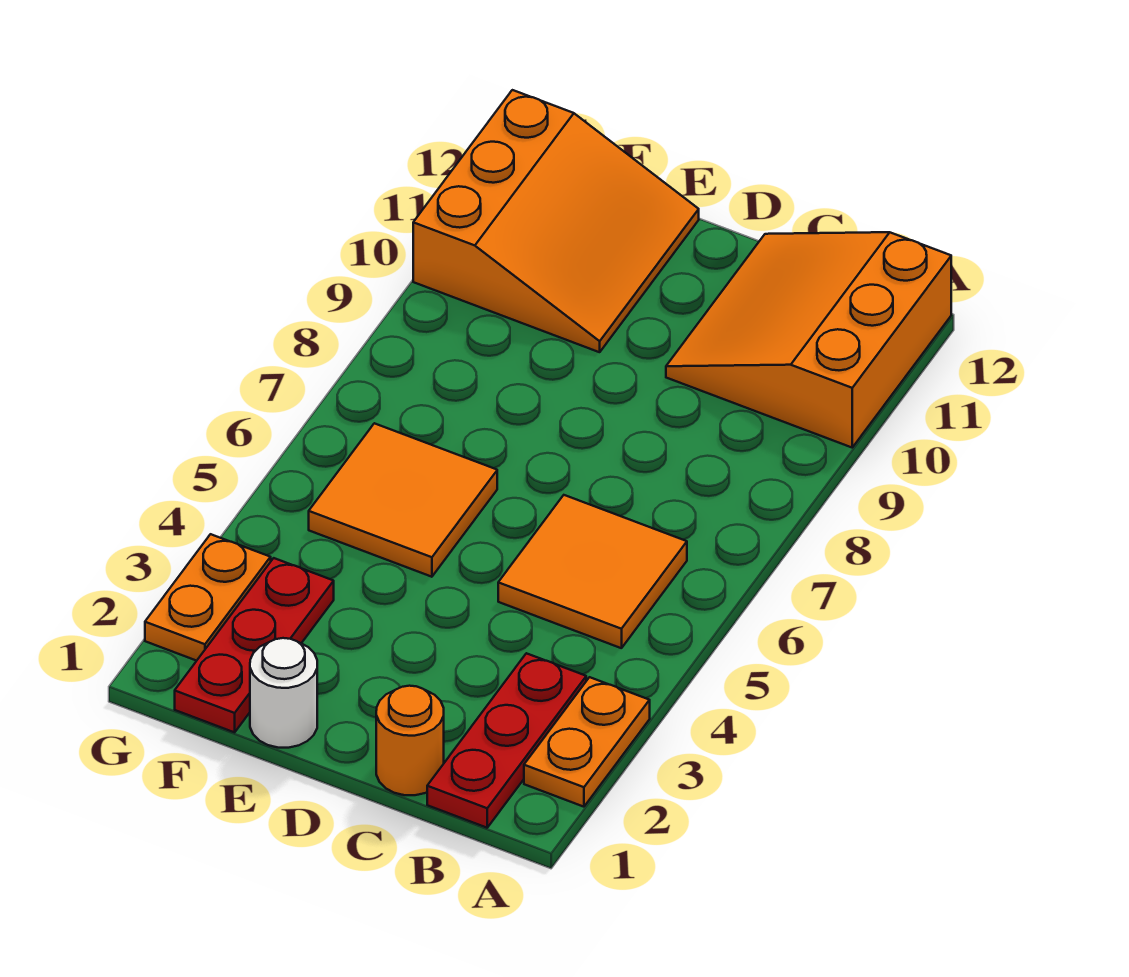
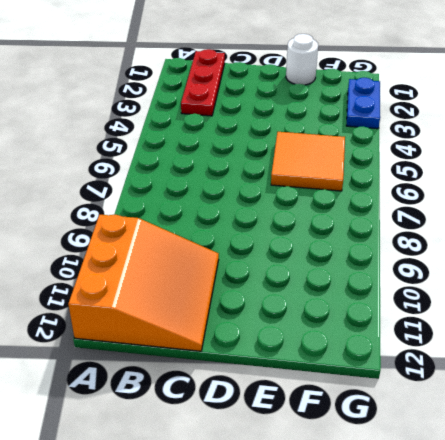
blue 1x2 plate [346,78,380,129] -> orange 1x2 plate [145,534,271,661]
none -> orange 1x2 plate [524,677,650,807]
none -> orange 2x2 tile [498,495,687,648]

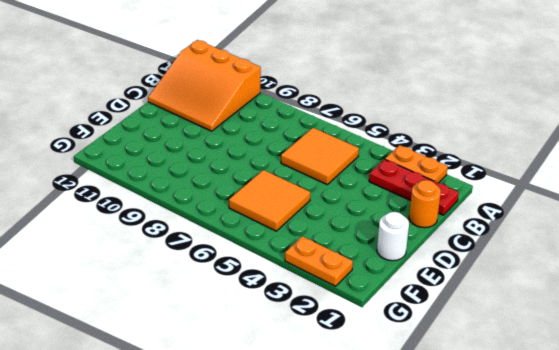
none -> orange 3x3 slope [413,90,699,352]
none -> red 1x3 plate [175,558,334,732]

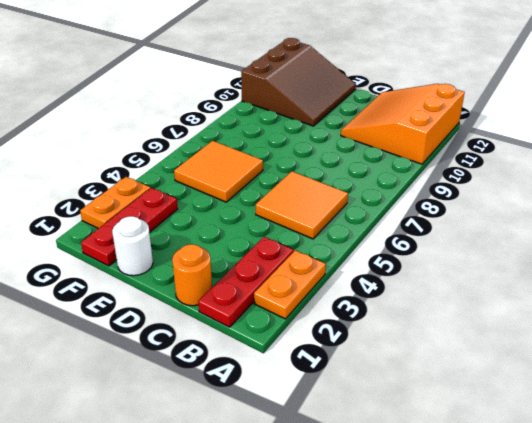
brown 3x3 slope [241,38,356,126] -> orange 3x3 slope [413,90,699,352]

